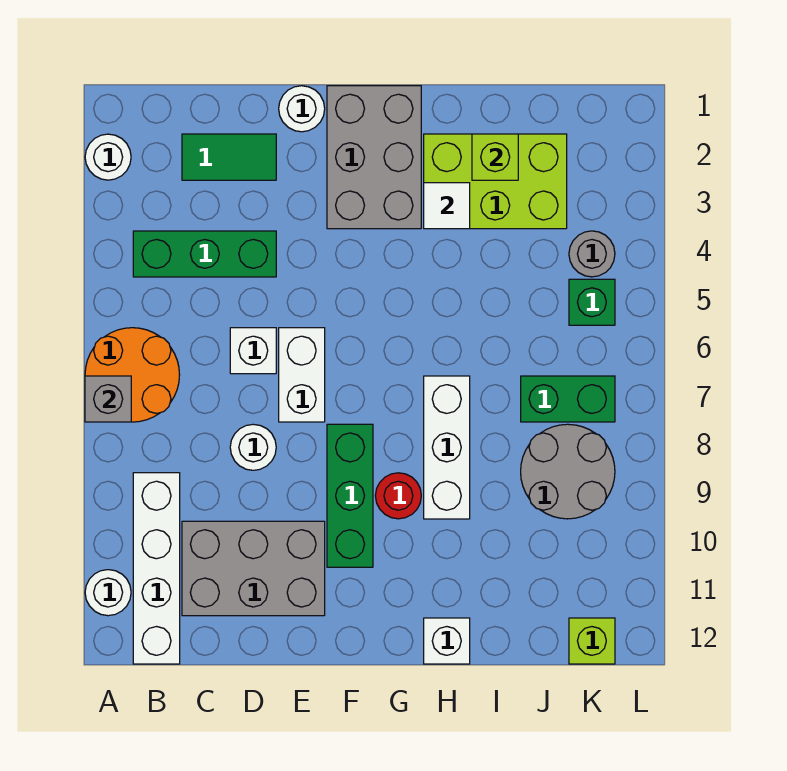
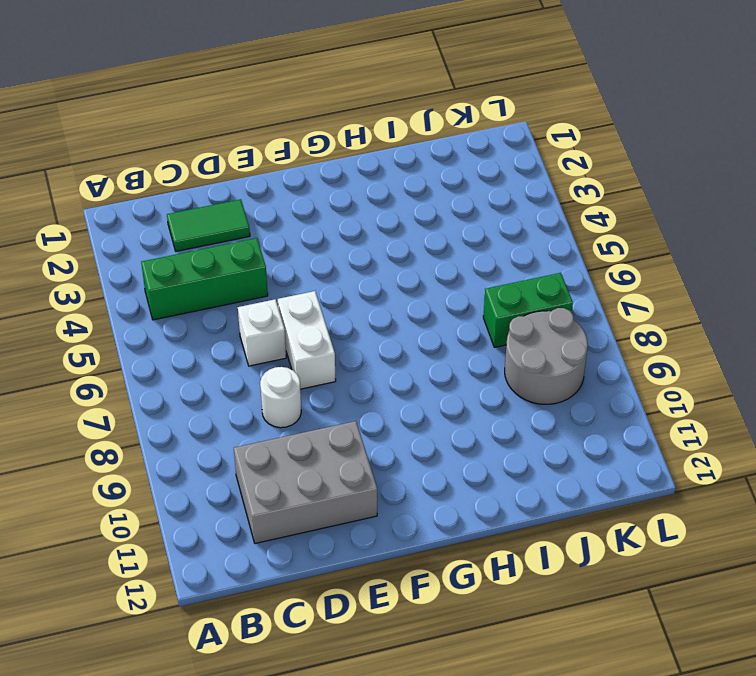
none -> white 1x1 round brick [85,134,131,180]
none -> orange 2x2 round brick [85,328,180,422]
none -> white 1x1 round brick [85,570,131,616]

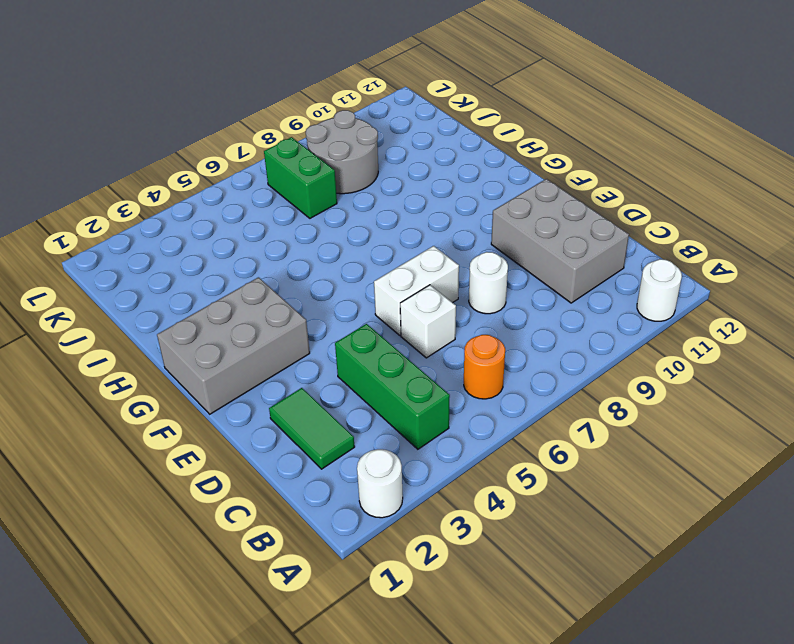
orange 1x1 round brick [464,335,505,399] -> orange 2x2 round brick [85,328,180,422]
none -> white 1x4 brick [133,473,180,664]
none -> white 1x1 round brick [279,86,325,132]
none -> green 1x3 brick [327,424,373,567]

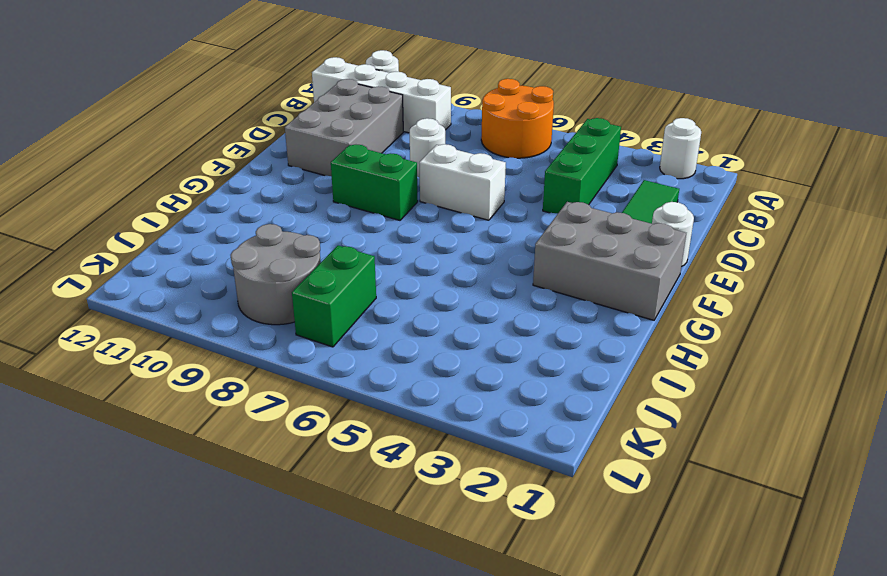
green 1x2 brick [331,145,418,220] -> green 1x3 brick [327,424,373,567]
none -> white 1x1 brick [230,328,276,374]
none -> red 1x1 round brick [375,473,421,519]
none -> lime 2x3 brick [424,134,567,229]

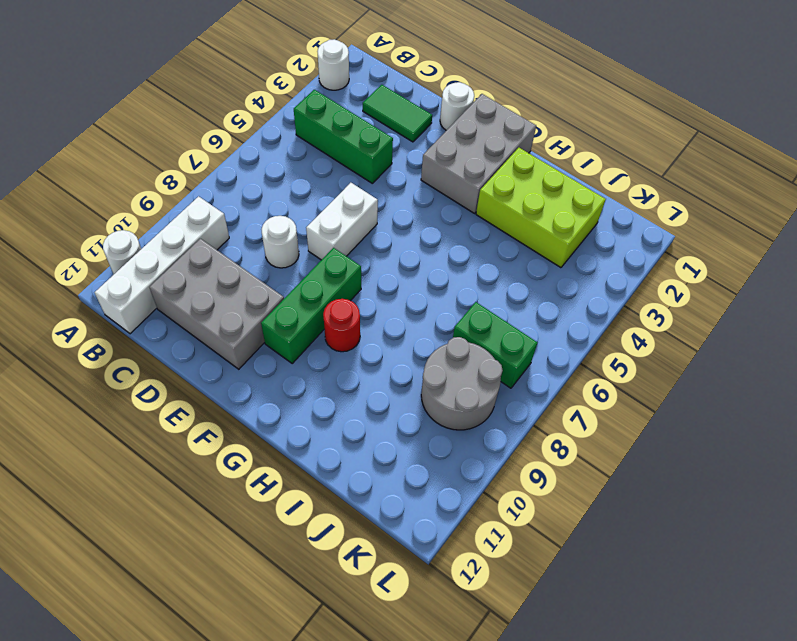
none -> orange 2x2 round brick [85,328,180,422]
none -> white 1x1 brick [230,328,276,374]
none -> white 1x3 brick [424,376,470,519]

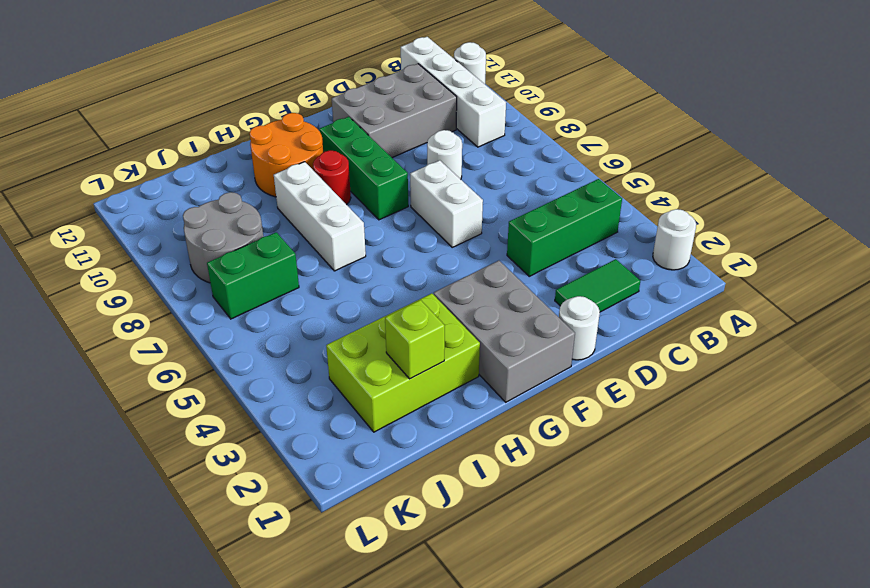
orange 2x2 round brick [250,113,323,197] -> orange 2x2 round brick moved to [85,328,180,422]
none -> white 1x1 brick [230,328,276,374]
none -> white 1x1 brick [424,618,470,664]
none -> grey 1x1 round brick [569,231,615,277]

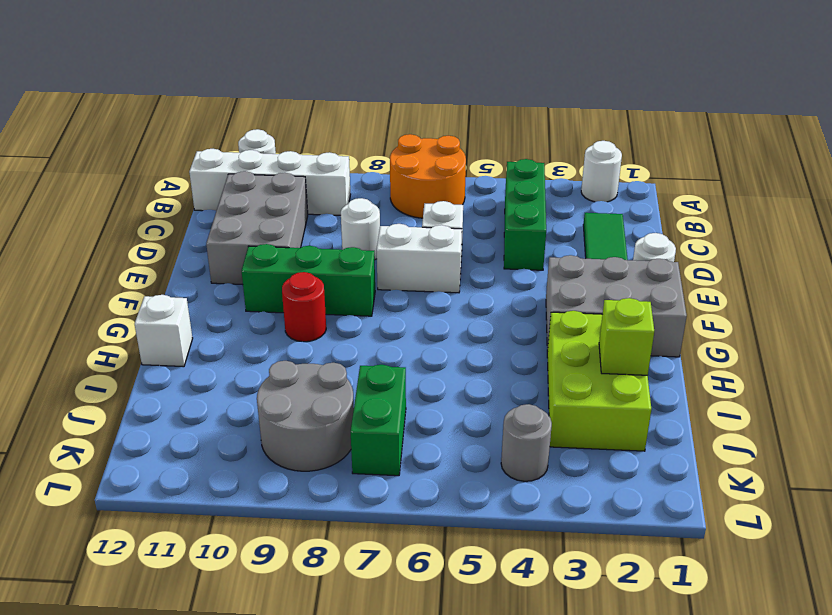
none -> white 1x3 brick [424,376,470,519]
none -> green 1x1 brick [569,279,615,325]
none -> lime 1x1 brick [569,618,615,664]

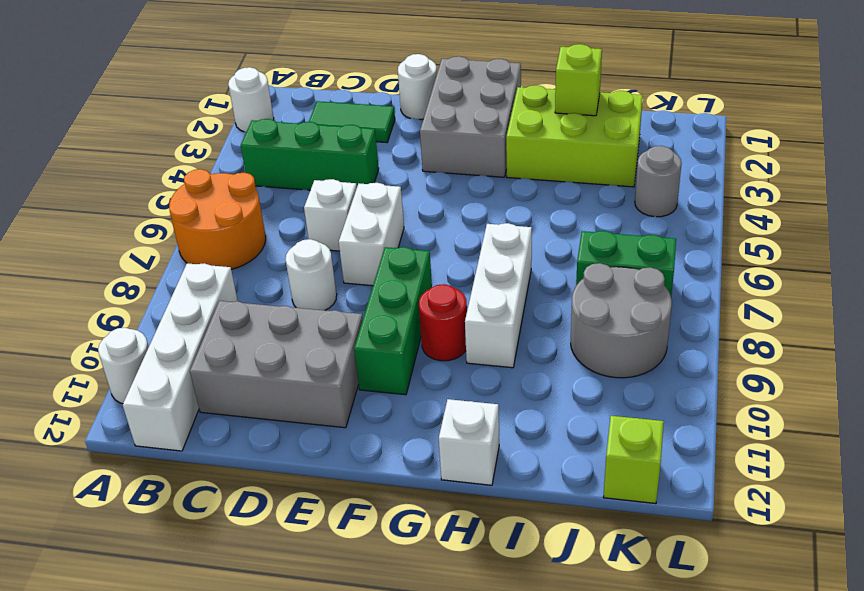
none -> green 1x1 brick [569,279,615,325]
none -> grey 1x1 brick [85,376,131,422]
none -> white 1x1 tile [424,183,470,229]

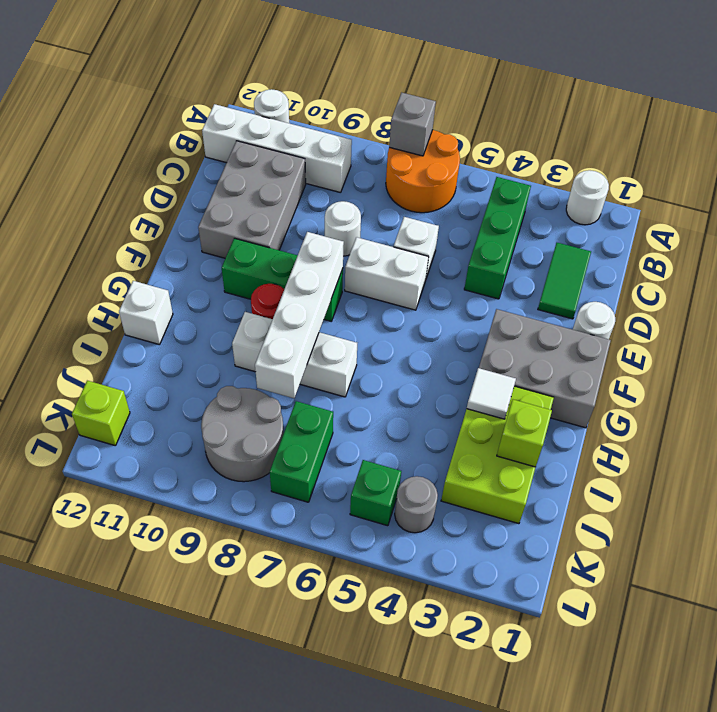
white 1x4 brick [255,232,344,398] -> none

